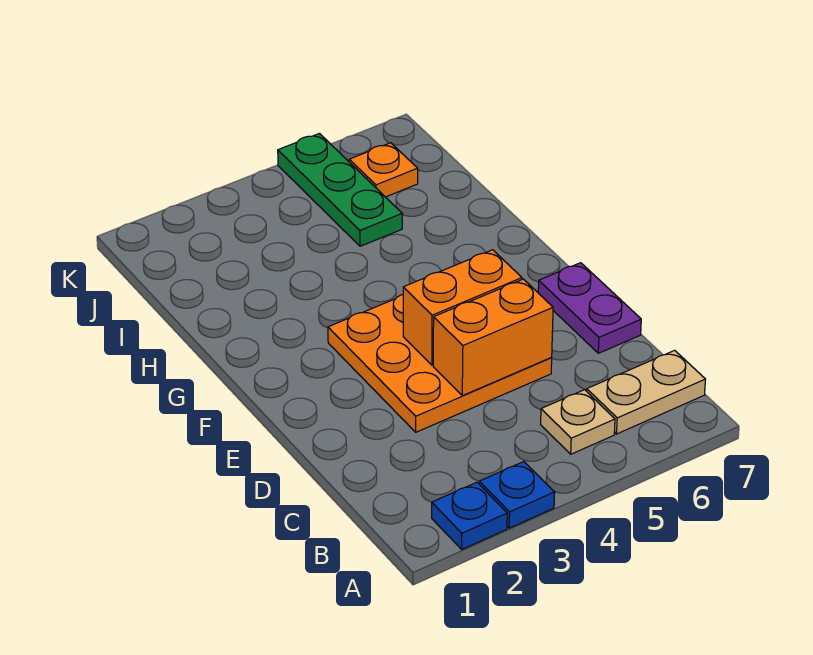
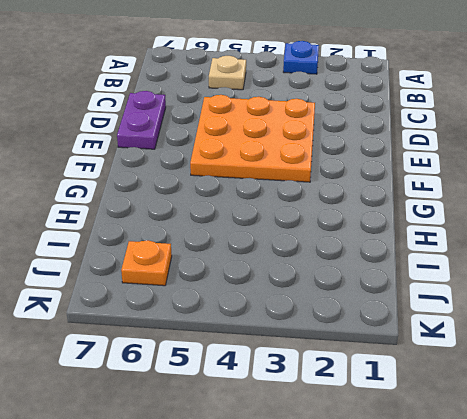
none -> blue 1x1 plate [432,482,507,549]
none -> tan 1x2 plate [587,350,705,434]

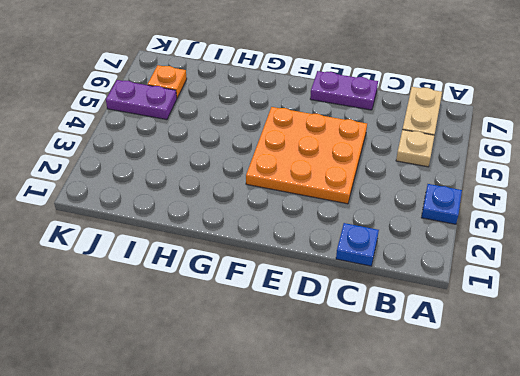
blue 1x1 plate [336,223,379,266] -> blue 1x1 plate moved to [432,482,507,549]
purple 1x2 plate [106,80,177,120] -> green 1x3 plate [278,134,402,246]
none -> orange 1x2 brick [433,279,553,396]
none -> orange 1x2 brick [403,250,522,365]

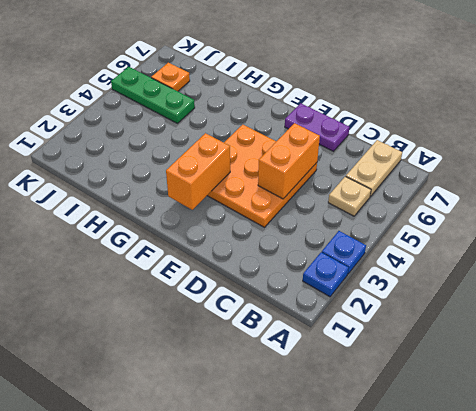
orange 1x2 brick [166,133,230,210] -> orange 1x2 brick moved to [403,250,522,365]

